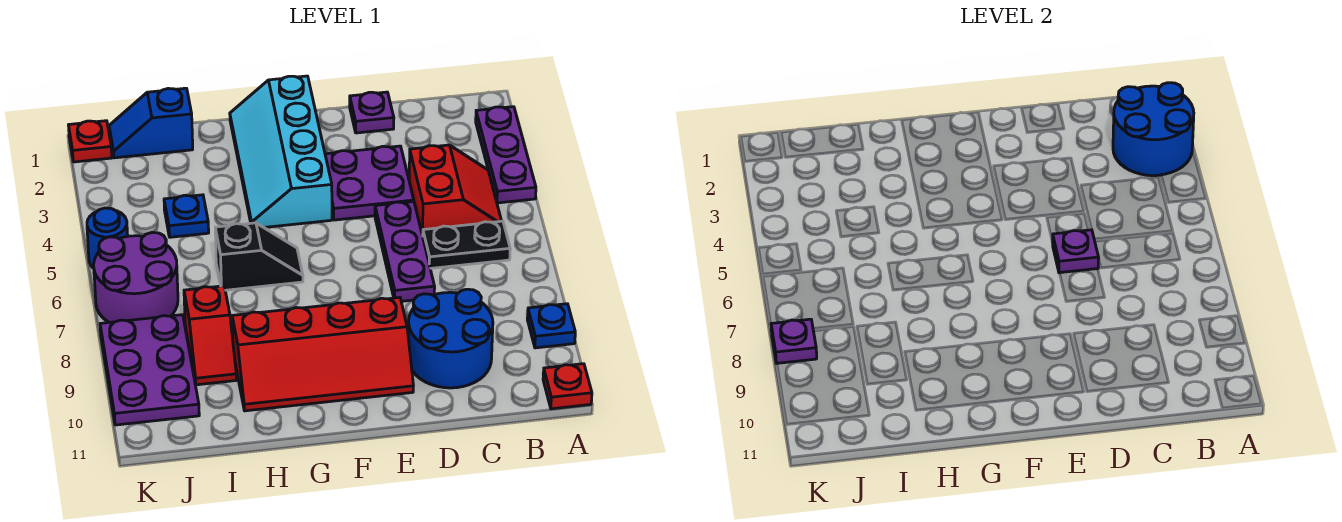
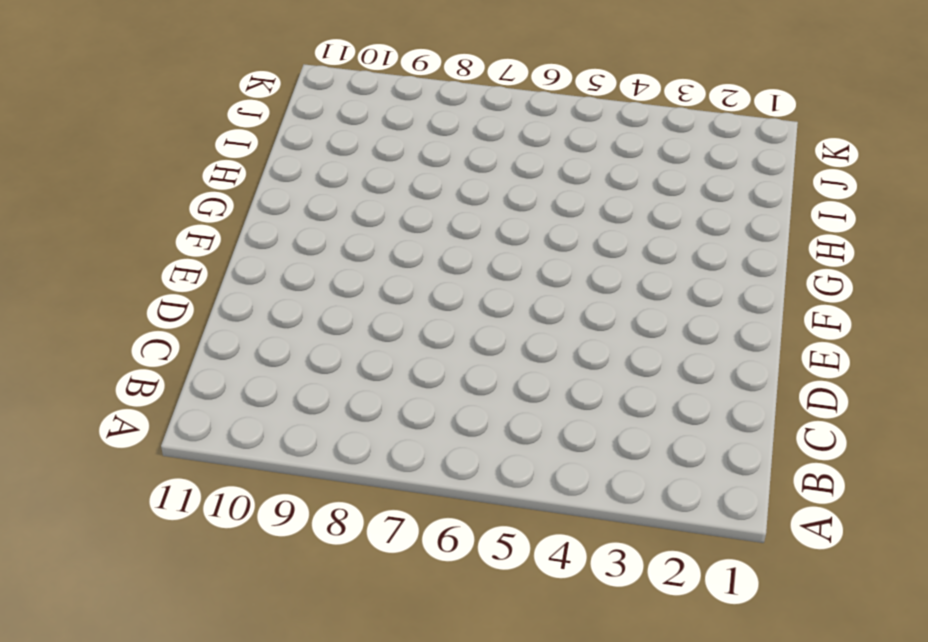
none -> purple 1x3 plate [476,107,536,203]
none -> blue 1x1 plate [527,304,575,348]
none -> red 1x1 plate [543,364,592,409]

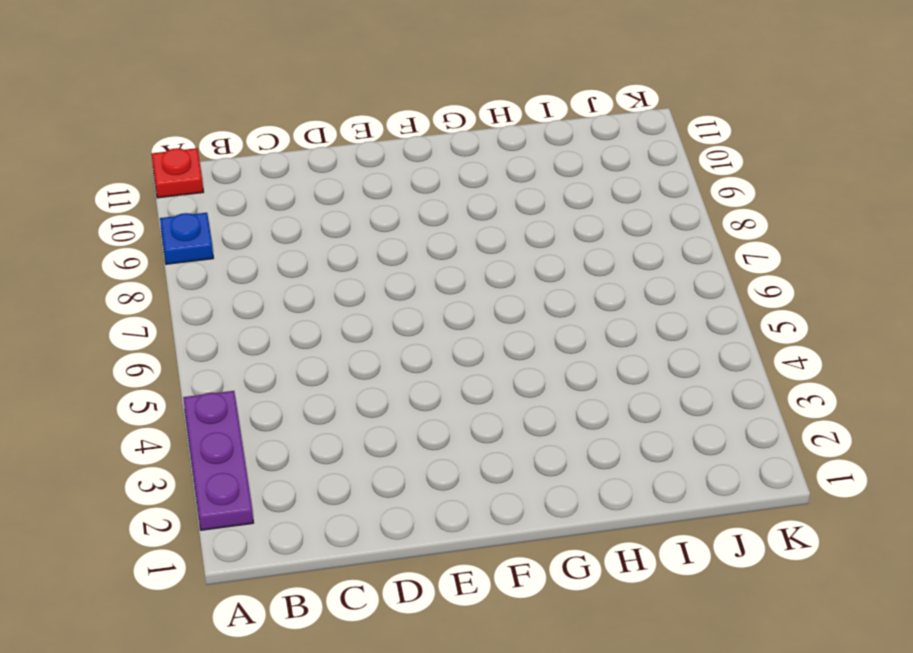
none -> red 2x2 slope [409,145,501,236]
none -> black 1x2 plate [423,221,510,268]
none -> blue 2x2 round brick [408,289,493,388]

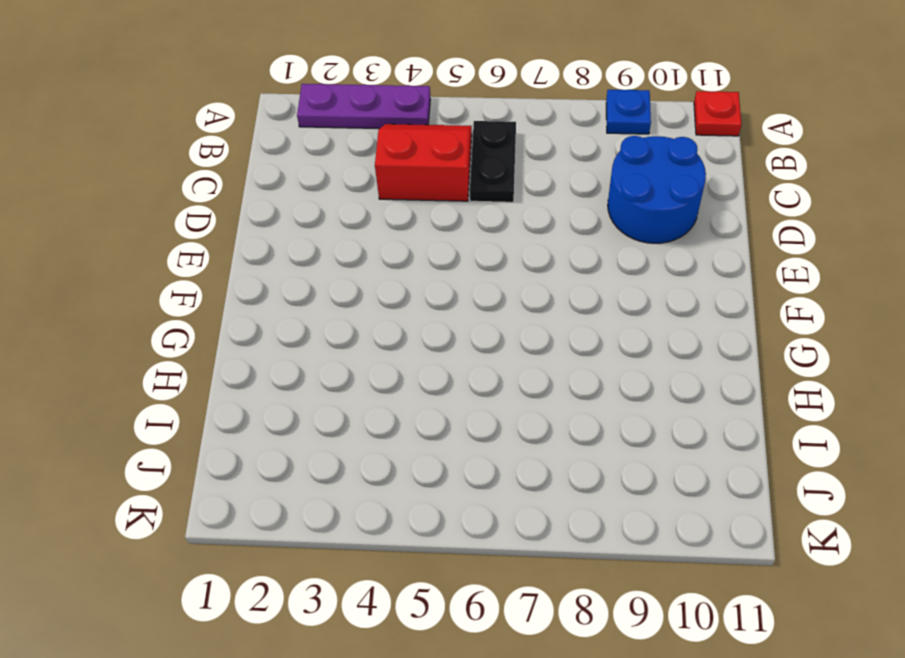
none -> purple 1x1 plate [350,92,394,133]
none -> purple 2x2 plate [325,146,414,220]
none -> purple 1x3 plate [375,202,435,301]

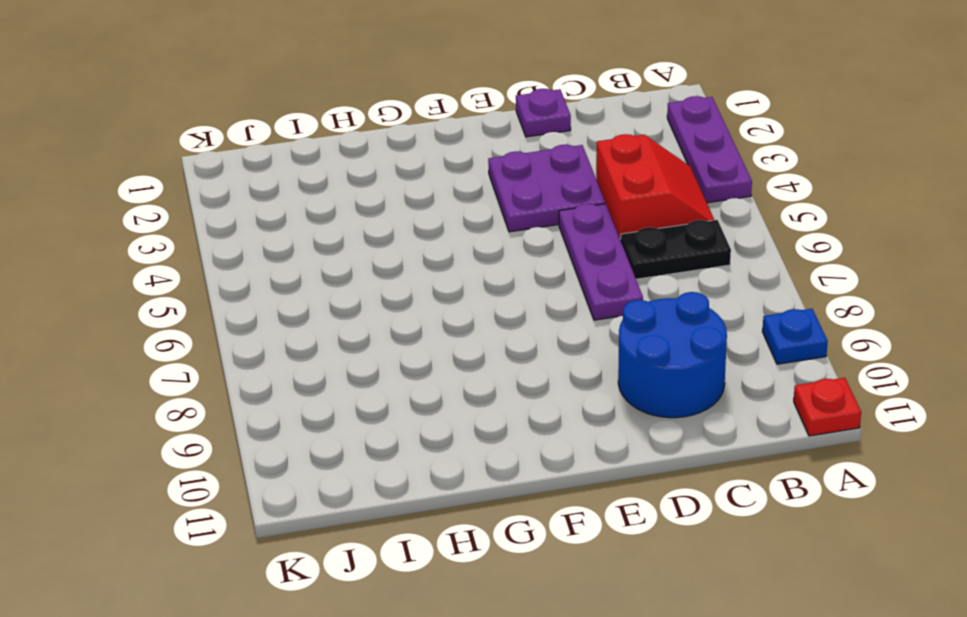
none -> red 2x4 slope [232,298,413,411]
none -> cyan 2x4 slope [230,76,332,227]
none -> black 1x2 slope [215,223,303,290]

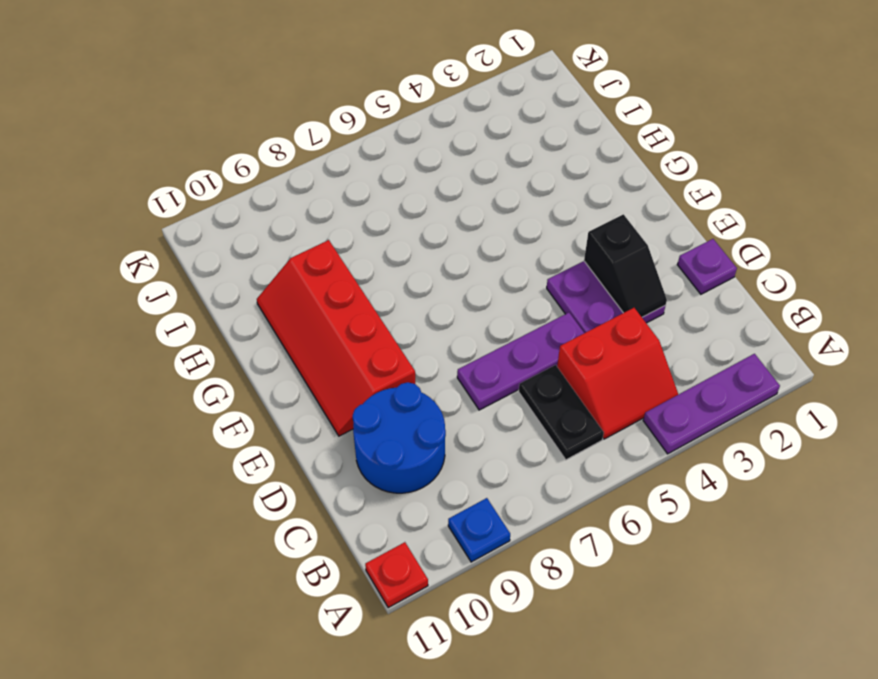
black 1x2 slope [584,214,667,317] -> black 1x2 slope moved to [215,223,303,290]
none -> cyan 2x4 slope [230,76,332,227]
none -> blue 1x2 slope [109,88,193,158]
none -> blue 1x1 plate [164,195,209,237]

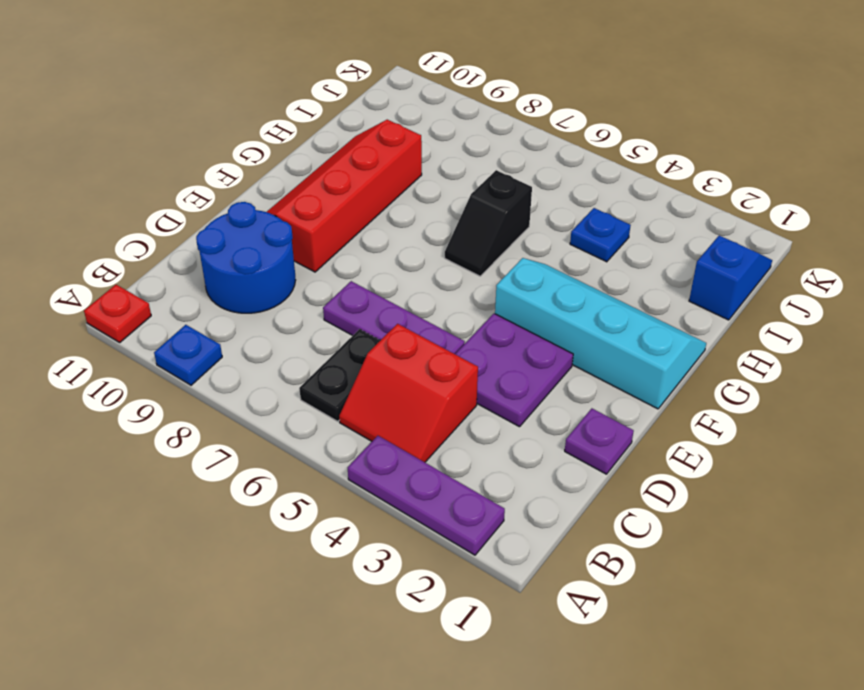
none -> red 1x2 slope [184,286,236,385]
none -> purple 2x2 round brick [94,232,178,322]
none -> purple 2x3 plate [100,315,199,425]

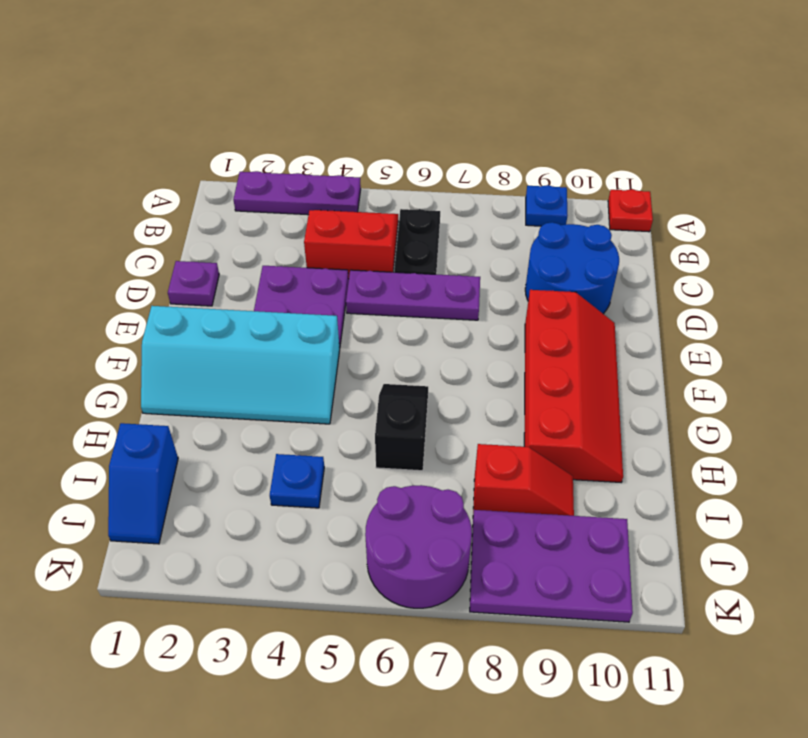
none -> red 1x1 plate [69,121,112,162]
none -> blue 1x1 round brick [87,208,128,268]
none -> blue 2x2 round brick [1113,83,1194,176]

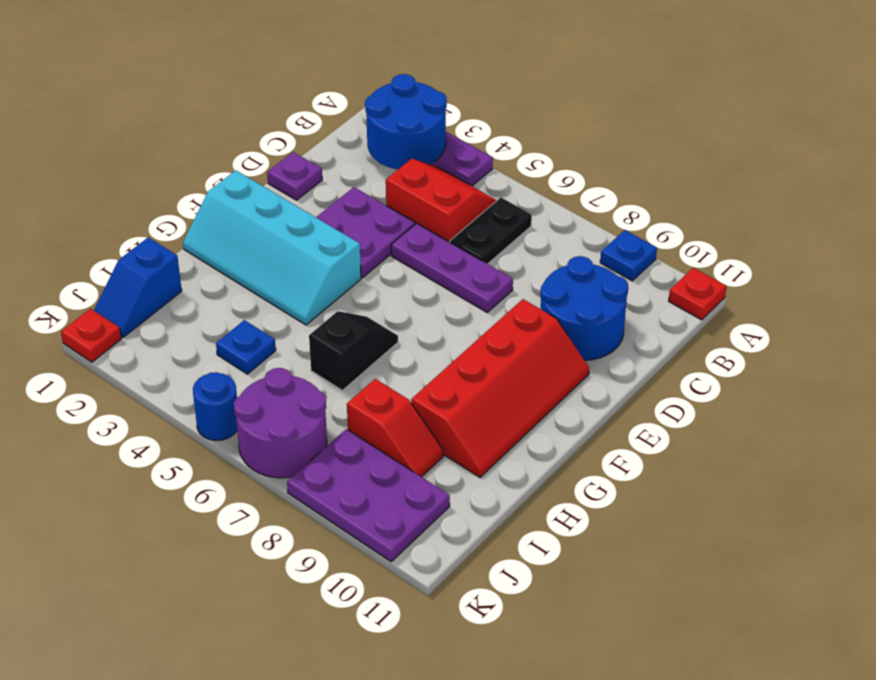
none -> purple 1x1 plate [1053,230,1099,273]
none -> purple 1x1 plate [771,319,817,363]

